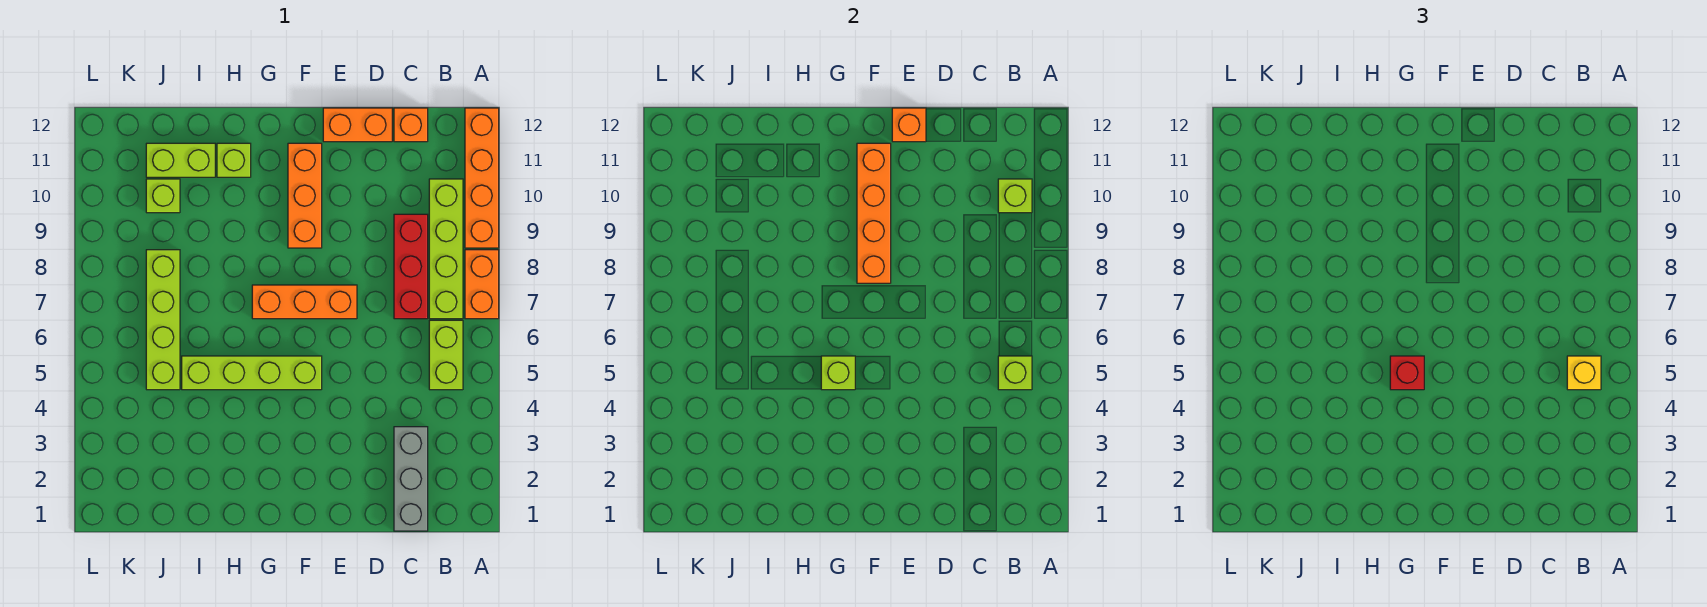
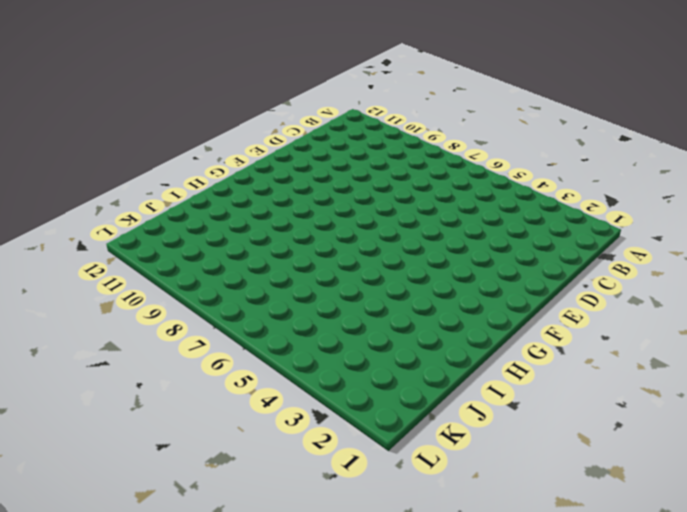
none -> orange 1x2 brick [465,250,499,319]
none -> orange 1x4 brick [465,108,499,248]
none -> lime 1x2 brick [429,320,463,390]

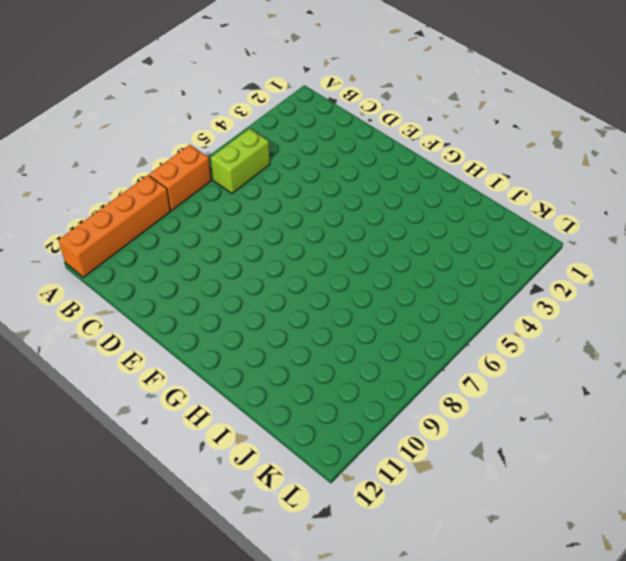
none -> lime 1x4 brick [429,179,463,319]
none -> grey 1x3 brick [394,427,428,531]
none -> red 1x3 brick [394,214,428,319]

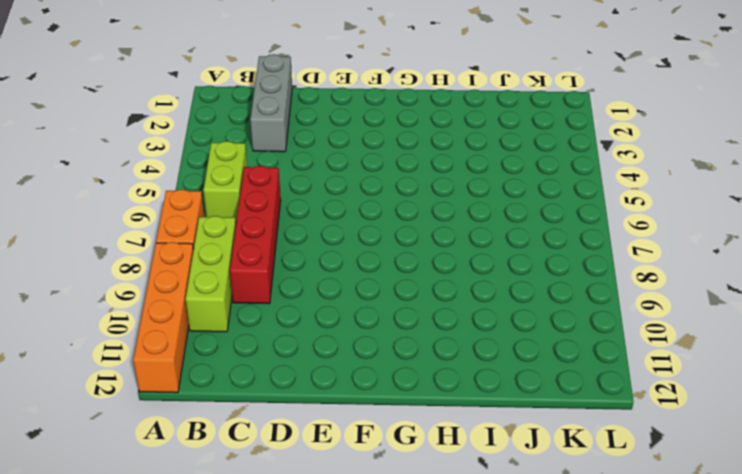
lime 1x3 brick [186,216,236,332] -> lime 1x4 brick [429,179,463,319]
red 1x4 brick [230,166,281,304] -> red 1x3 brick [394,214,428,319]
none -> orange 1x1 brick [394,108,428,142]
none -> orange 1x2 brick [323,108,392,142]
none -> orange 1x3 brick [252,285,357,319]

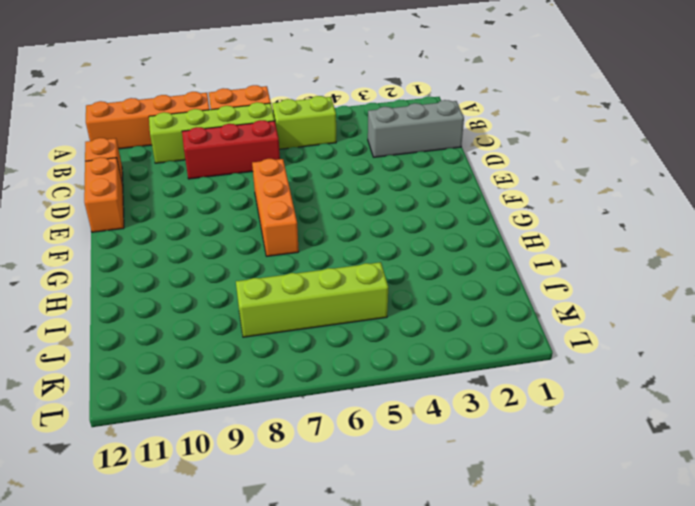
none -> lime 1x4 brick [182,356,322,390]
none -> orange 1x3 brick [288,143,322,248]
none -> lime 1x1 brick [217,143,251,177]

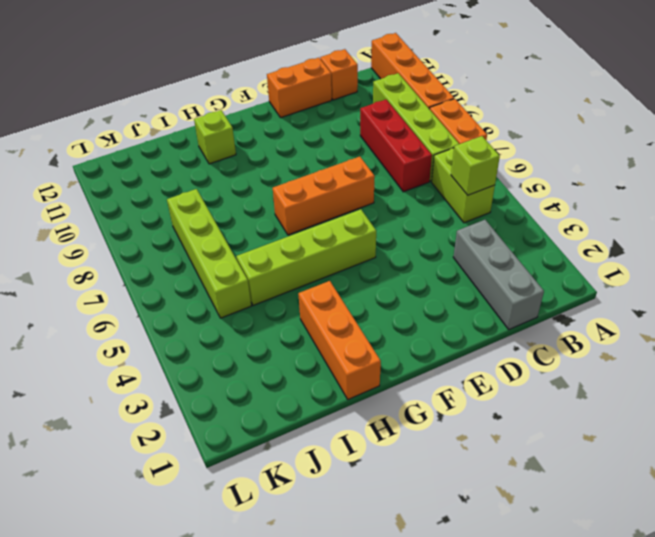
orange 1x3 brick [298,281,381,399] -> orange 1x3 brick moved to [288,143,322,248]
none -> lime 1x2 brick [146,143,215,177]
none -> lime 1x1 brick [146,179,180,213]
none -> lime 1x1 brick [998,179,1032,213]

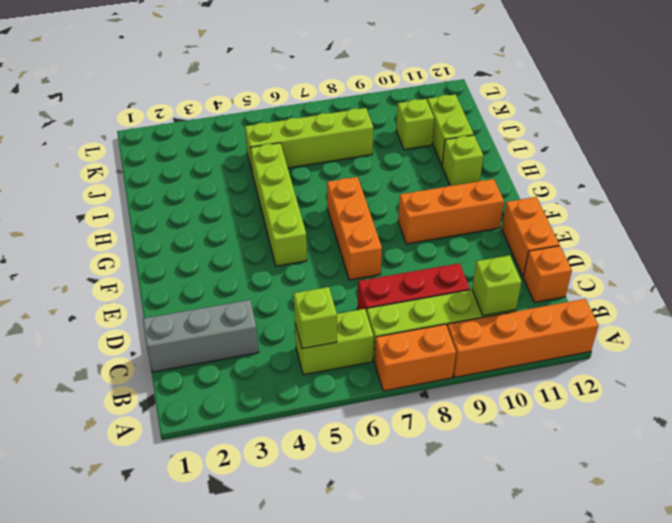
none -> orange 1x1 brick [892,108,926,142]
none -> orange 1x4 brick [857,143,891,283]
none -> lime 1x1 brick [821,356,855,390]

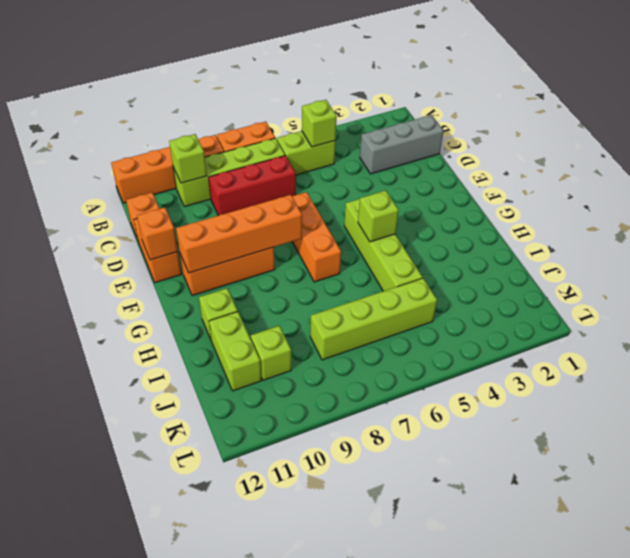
none -> yellow 1x1 brick [1567,356,1601,390]
none -> red 1x1 brick [1390,356,1424,390]

